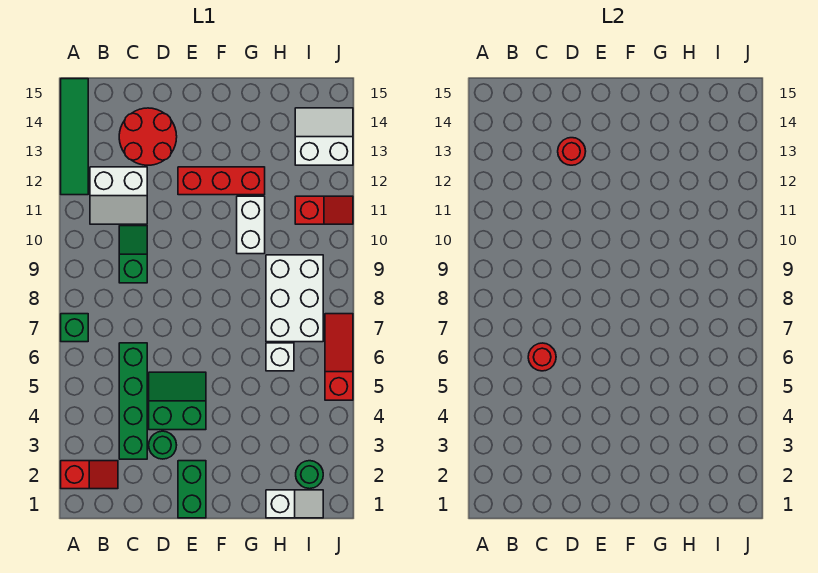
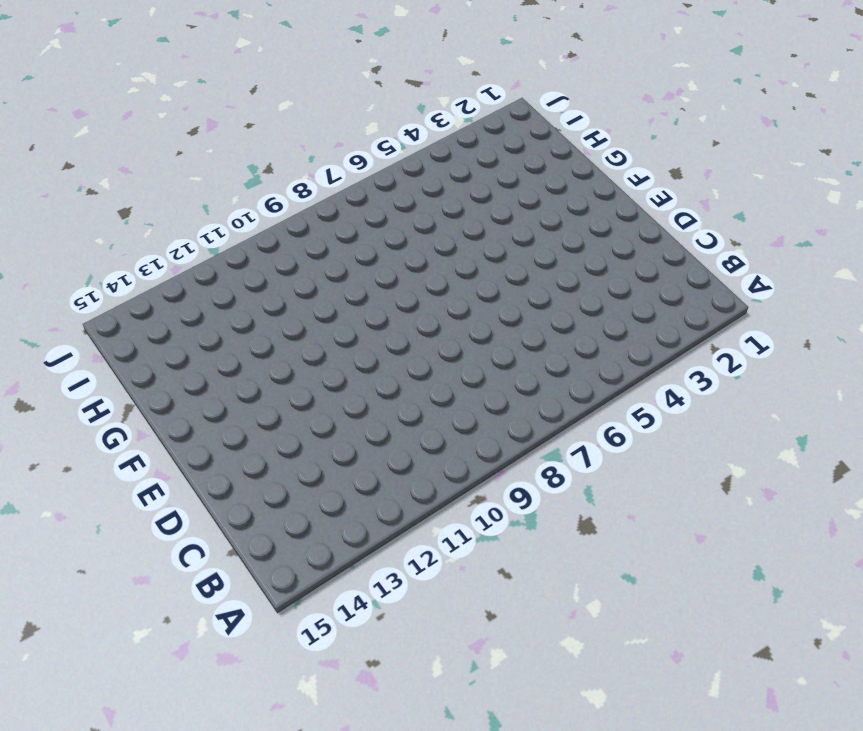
none -> red 1x2 slope [61,461,118,489]
none -> green 1x1 brick [61,314,88,342]
none -> green 1x4 tile [61,79,88,195]

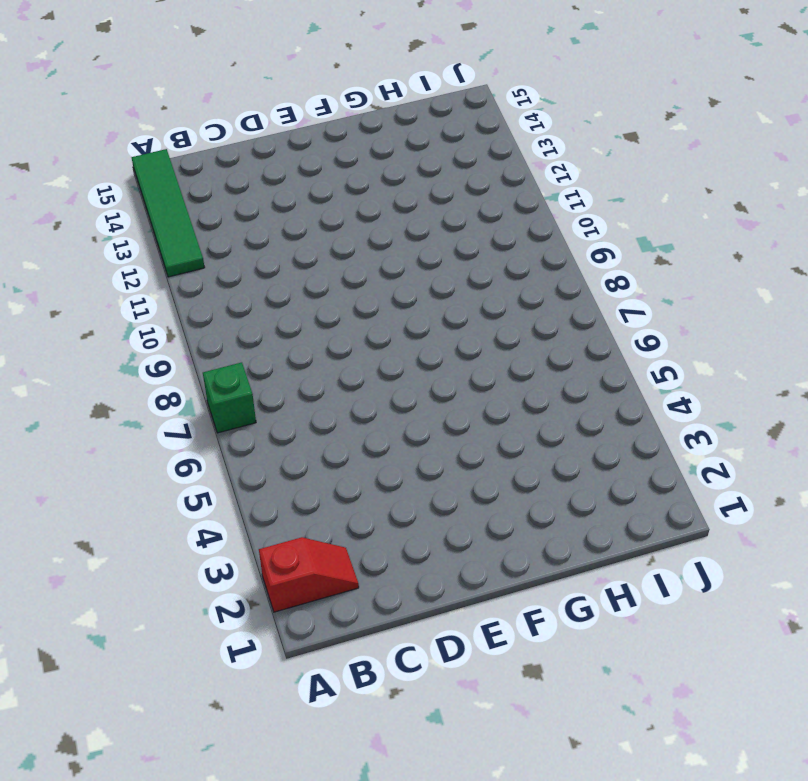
none -> white 2x2 slope [90,167,147,224]
none -> green 1x4 brick [119,343,147,459]
none -> green 1x2 slope [119,226,147,283]

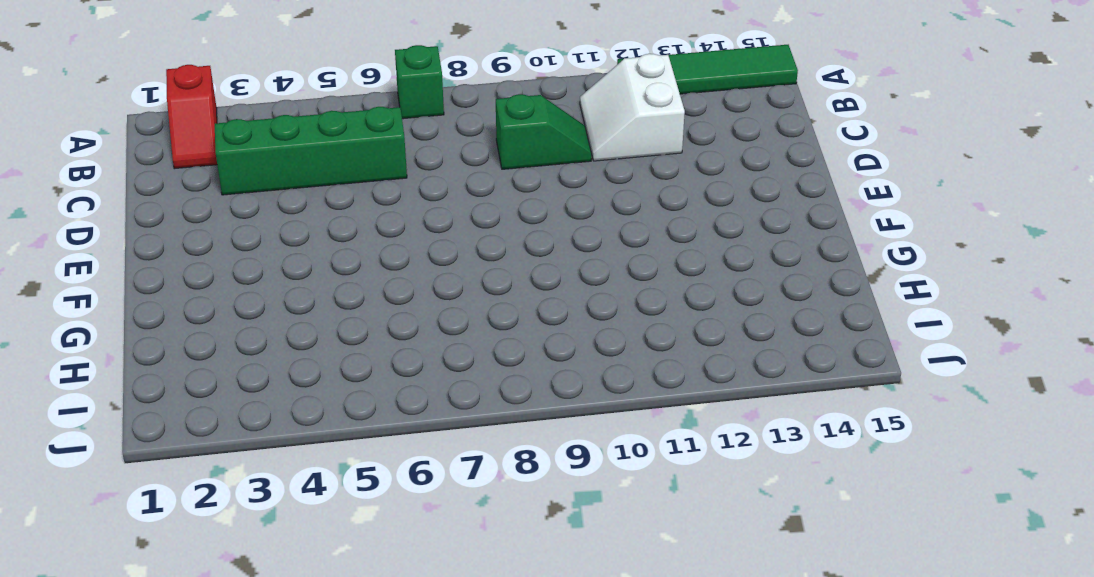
none -> red 2x2 round brick [119,108,177,165]
none -> green 1x1 round brick [149,431,177,459]
none -> green 2x2 slope [149,372,206,430]

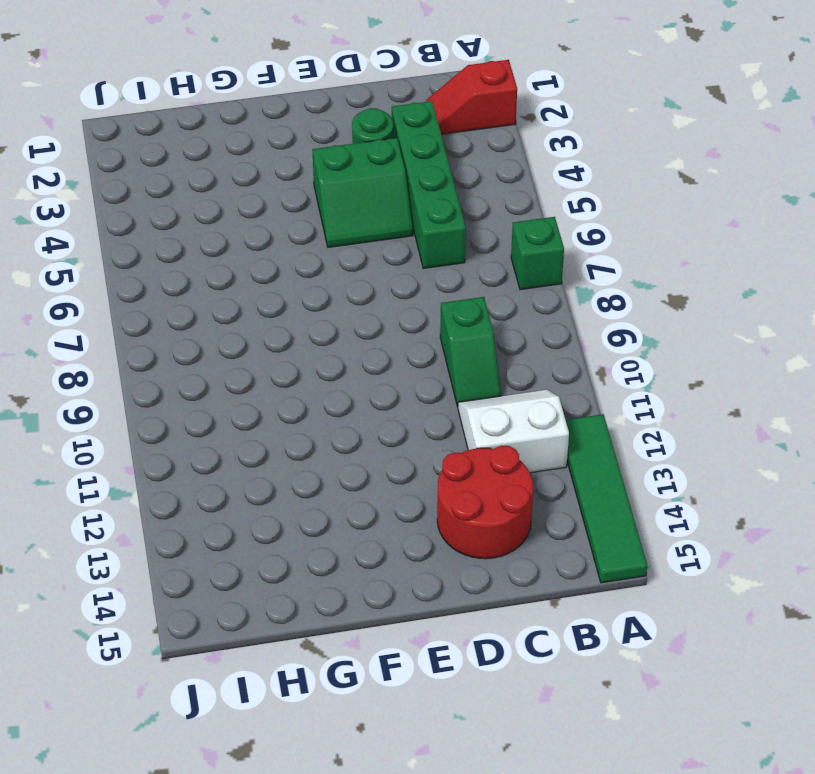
none -> green 1x2 brick [178,461,206,518]
none -> red 1x3 brick [178,167,265,195]
none -> white 1x2 brick [237,196,265,254]

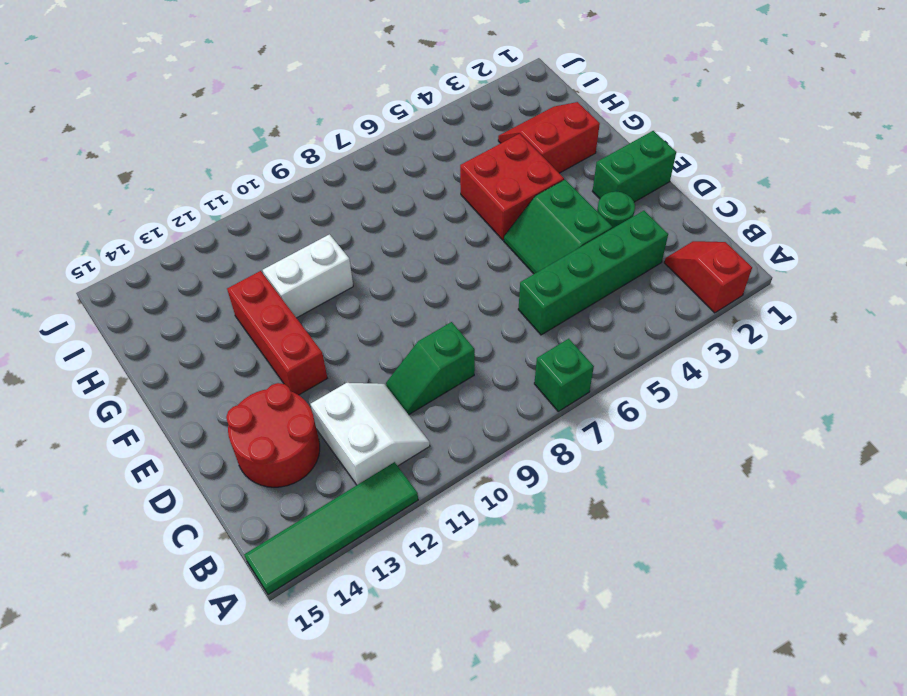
red 2x2 brick [460,134,564,240] -> none
red 2x2 slope [498,102,600,173] -> none
none -> white 1x2 slope [266,490,323,518]
none -> white 1x1 brick [266,343,294,371]
none -> white 2x3 brick [266,255,323,342]

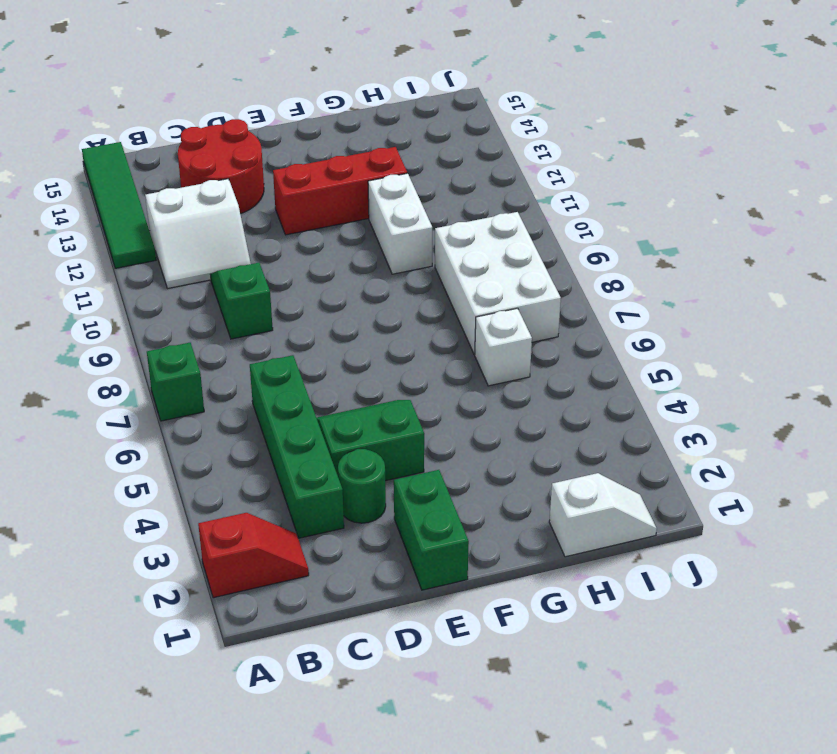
none -> green 1x1 round brick [296,461,323,489]
none -> red 1x2 slope [295,196,353,224]
none -> white 2x2 slope [295,108,353,165]

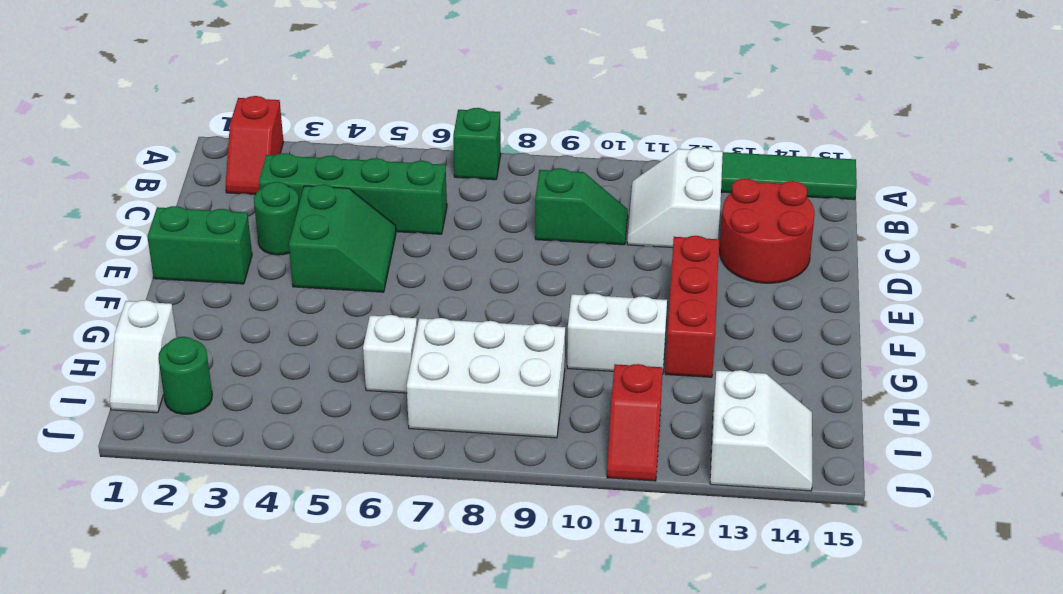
none -> red 1x3 slope [325,314,353,400]
none -> red 1x1 round brick [528,343,556,371]
none -> red 1x1 round brick [558,138,586,165]

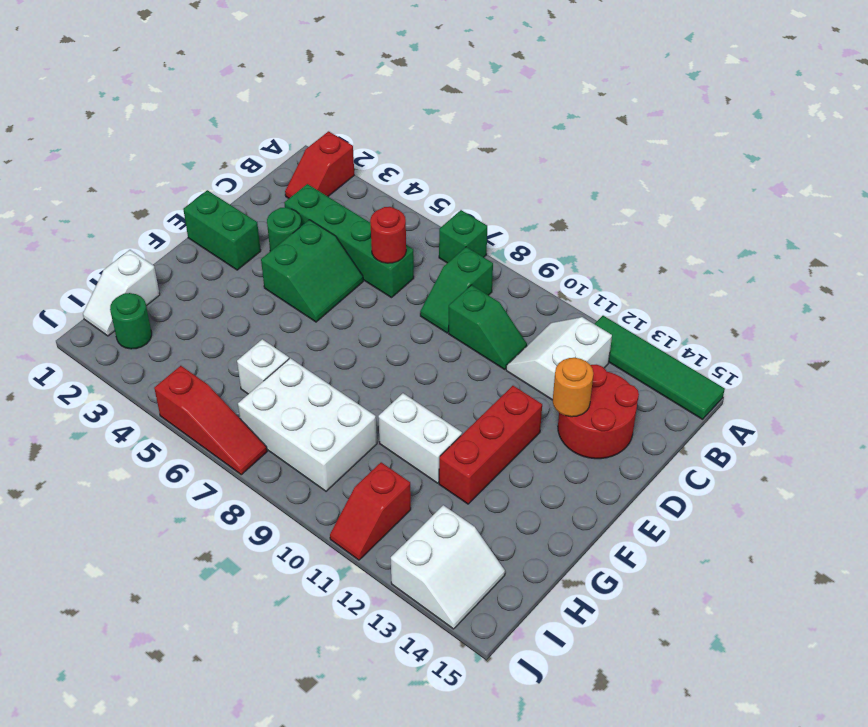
green 1x2 slope [420,247,493,333] -> none
orange 1x1 round brick [553,358,593,417] -> red 1x1 round brick [558,138,586,165]

